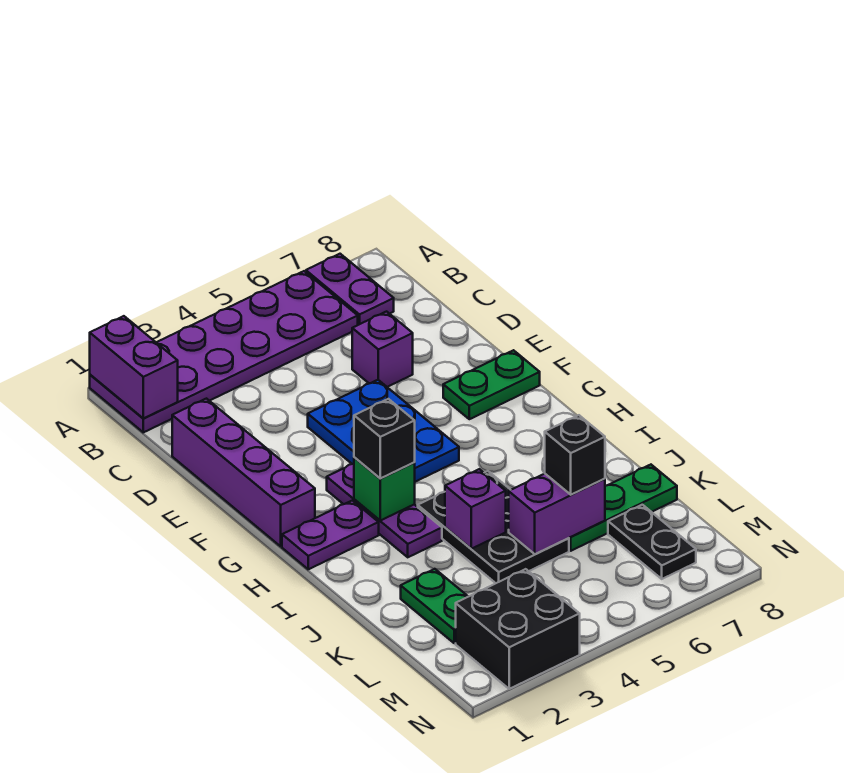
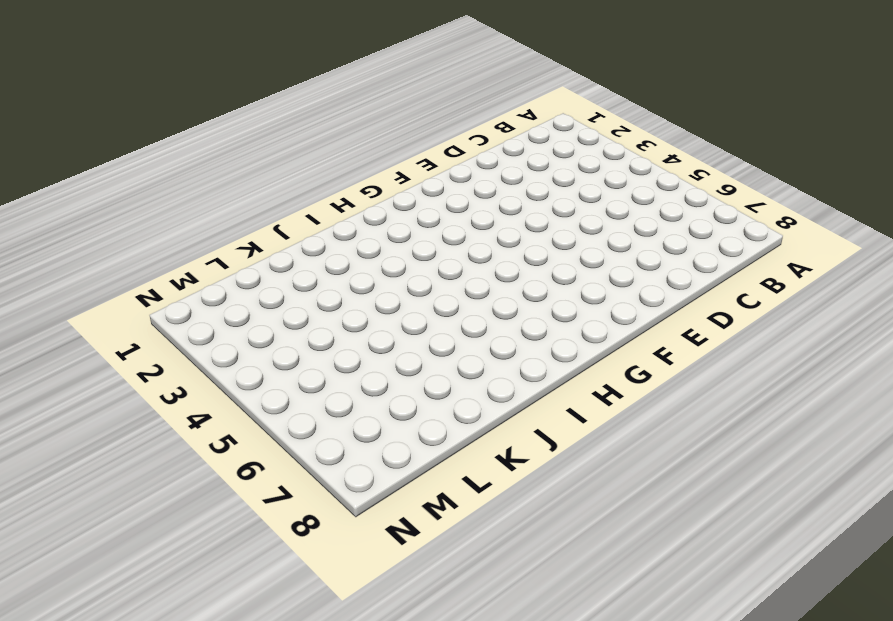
none -> purple 2x6 plate [90,271,358,432]
none -> purple 1x2 plate [306,254,394,325]
none -> purple 1x4 brick [172,399,315,546]

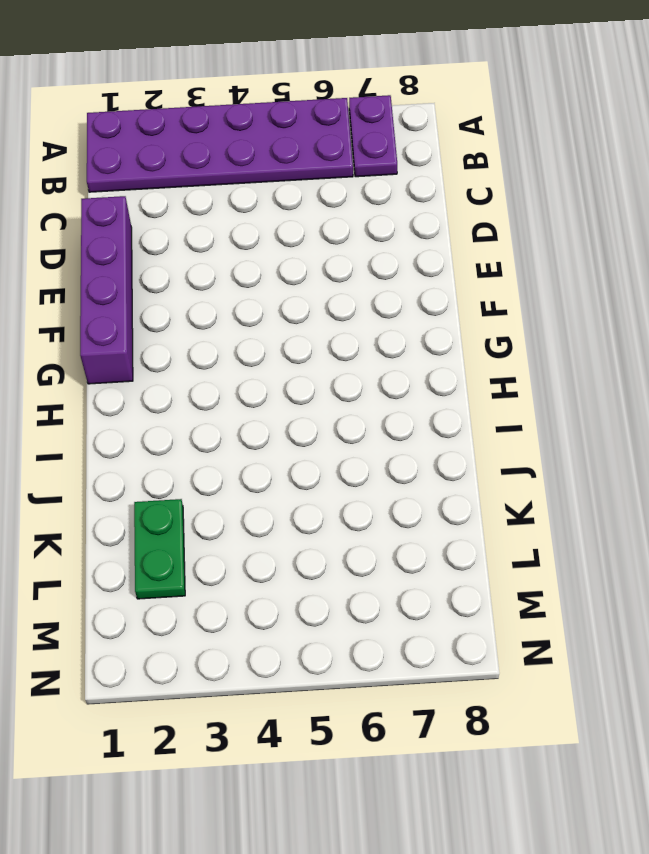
none -> purple 1x1 brick [352,312,413,387]
none -> blue 2x3 plate [308,380,459,482]
none -> green 1x2 plate [443,350,540,419]

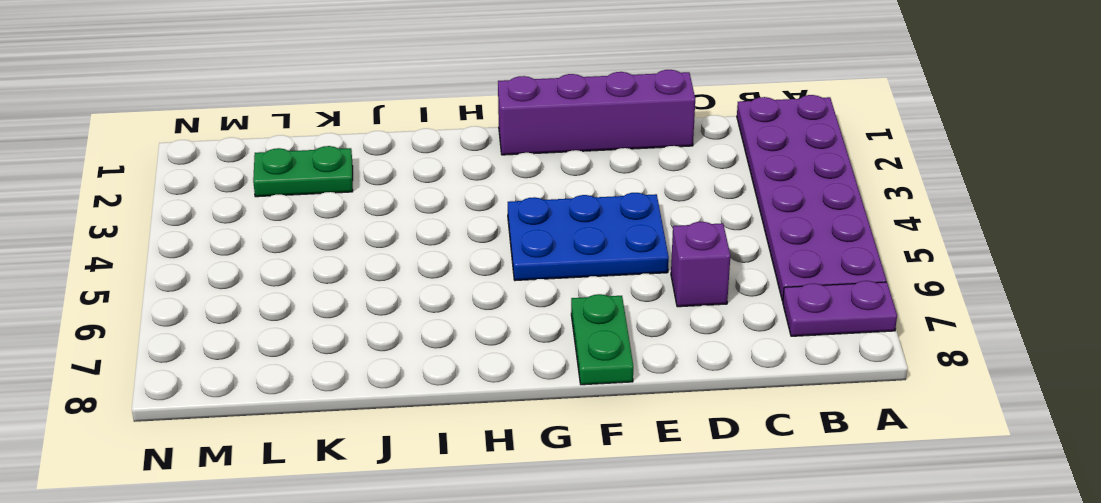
none -> purple 1x3 plate [327,464,442,557]
none -> purple 1x2 plate [282,500,379,569]
none -> black 2x3 plate [418,471,569,583]

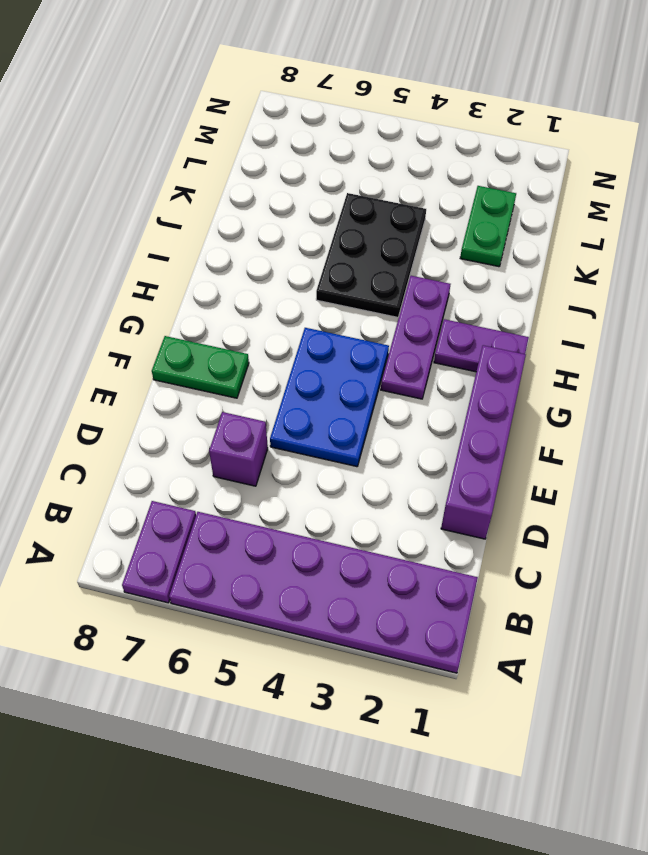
none -> green 1x3 plate [569,465,677,551]
none -> black 1x2 plate [608,505,696,579]
none -> black 2x2 brick [456,569,580,689]

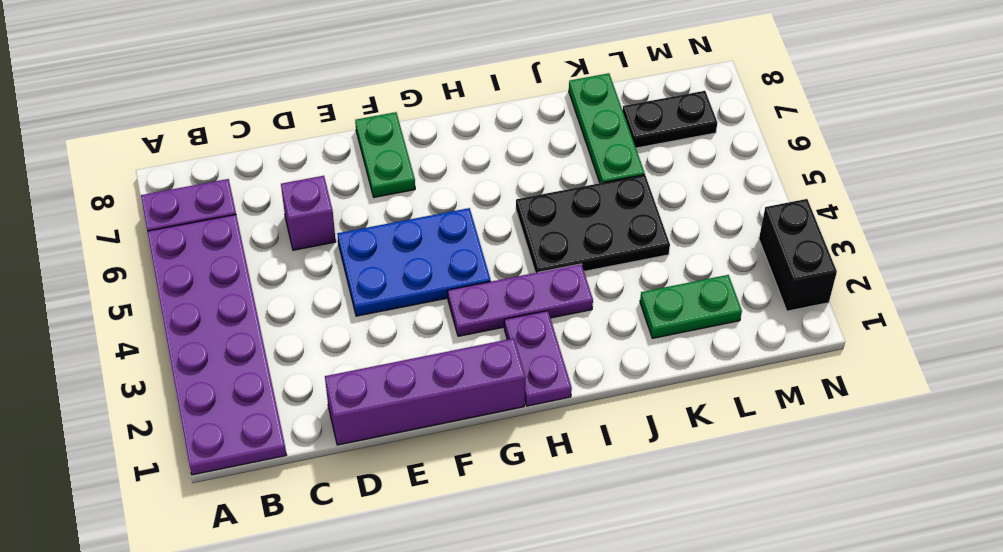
black 1x2 brick [759,199,837,311] -> black 2x2 brick [456,569,580,689]
none -> purple 1x2 brick [90,316,178,418]
none -> green 1x1 brick [354,458,415,521]
none -> purple 1x1 brick [445,469,506,549]

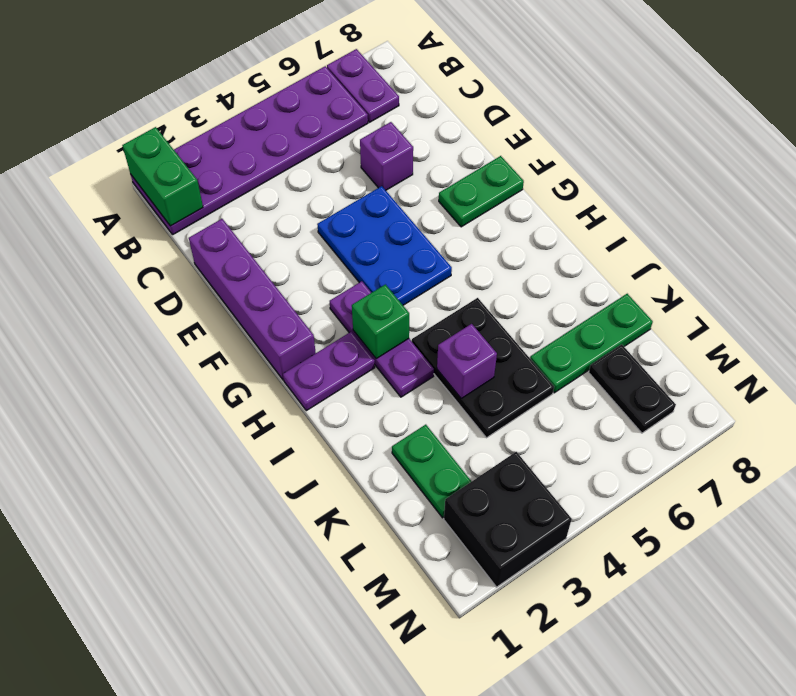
green 1x2 brick [122,127,203,226] -> purple 1x2 brick [90,316,178,418]
none -> purple 1x2 brick [509,474,605,554]
none -> black 1x1 brick [354,399,415,478]
none -> black 1x1 brick [545,415,605,495]

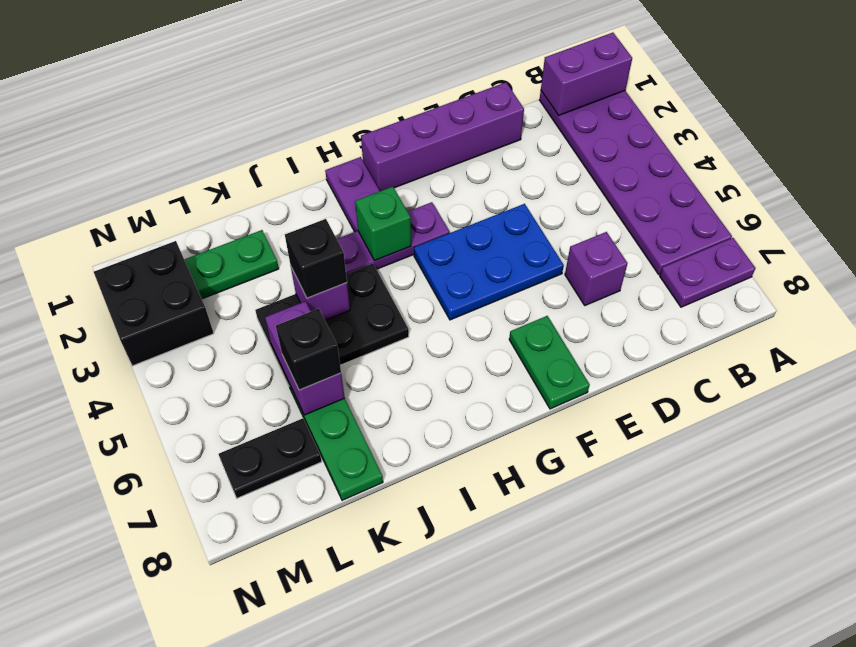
black 1x1 brick [285,219,347,298] -> black 1x1 brick moved to [354,399,415,478]

